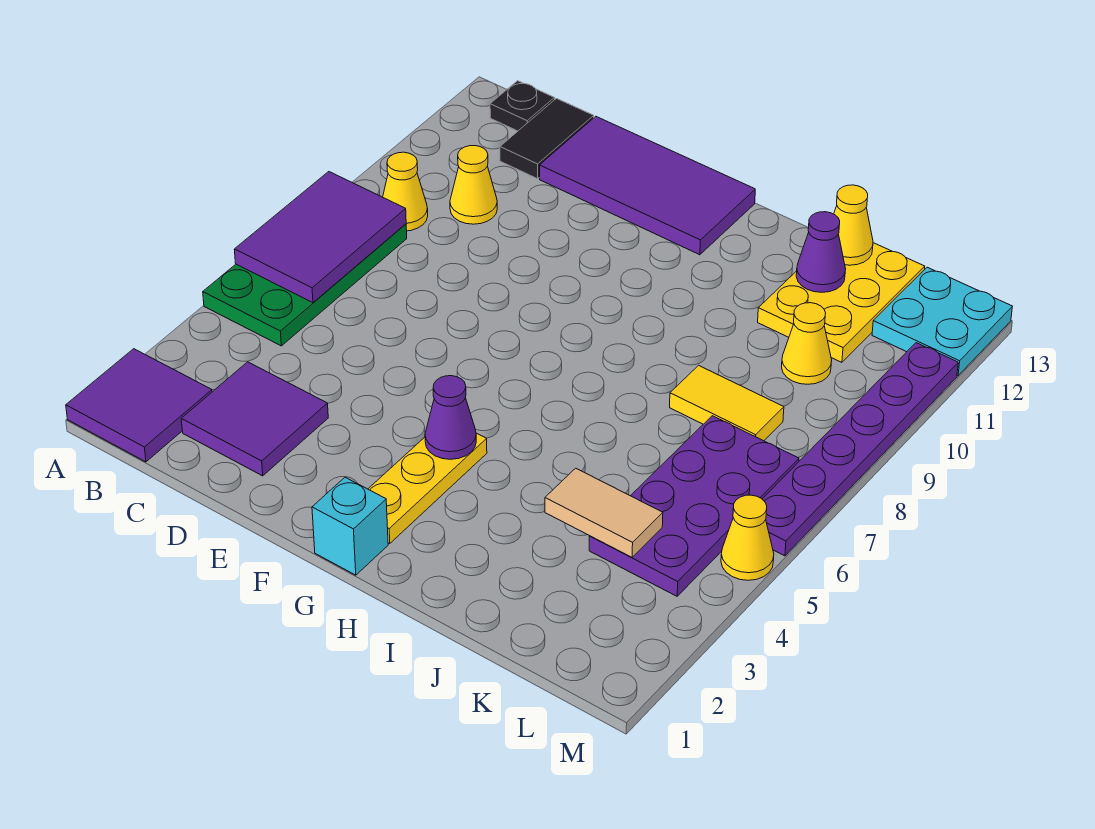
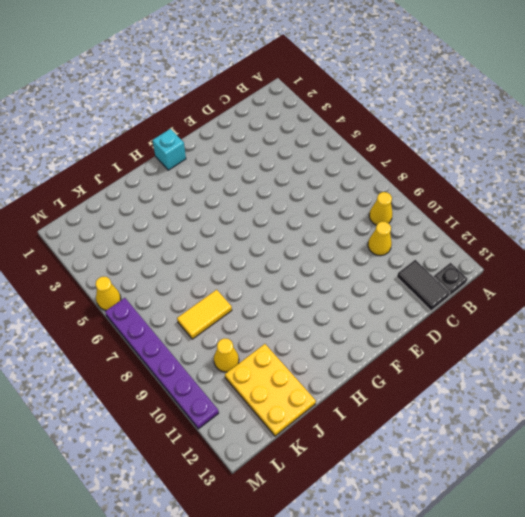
none -> purple 2x2 tile [66,349,212,462]
none -> green 2x4 plate [203,224,407,346]
none -> purple 2x2 tile [181,362,328,476]

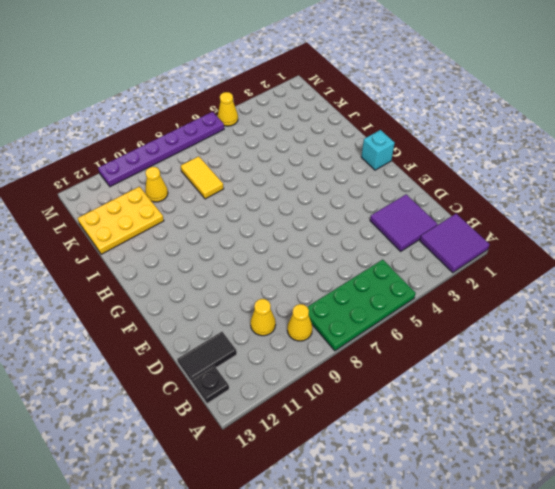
none -> purple 2x4 tile [540,116,755,255]
none -> yellow 1x3 plate [368,433,487,544]
none -> purple 2x4 plate [589,416,799,596]

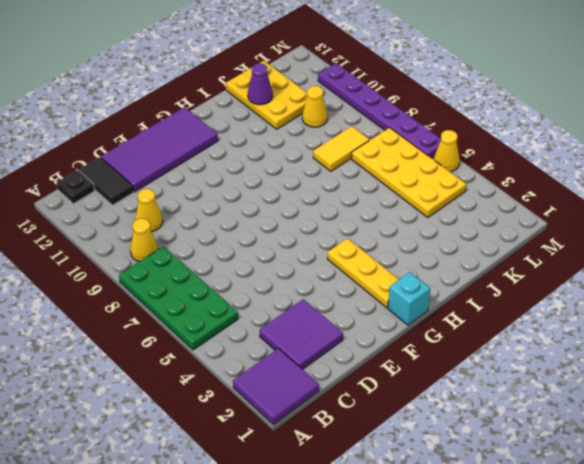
yellow 2x4 plate [352,128,467,218] -> purple 2x4 plate [589,416,799,596]
none -> cyan 2x2 plate [872,267,1012,376]
none -> purple 2x3 tile [234,172,406,303]
none -> purple 1x1 cone [425,376,476,459]

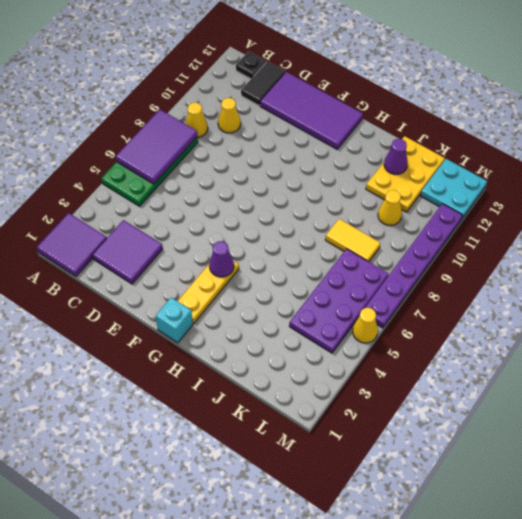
none -> tan 1x2 tile [545,468,663,557]
none -> yellow 1x1 cone [834,185,873,265]

